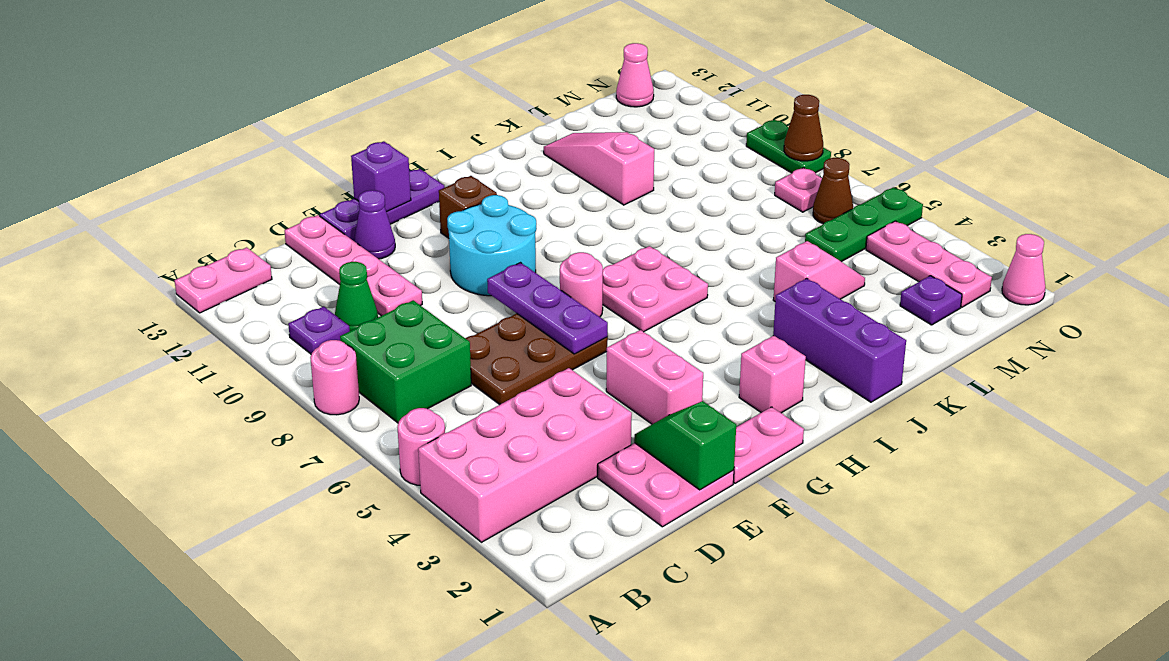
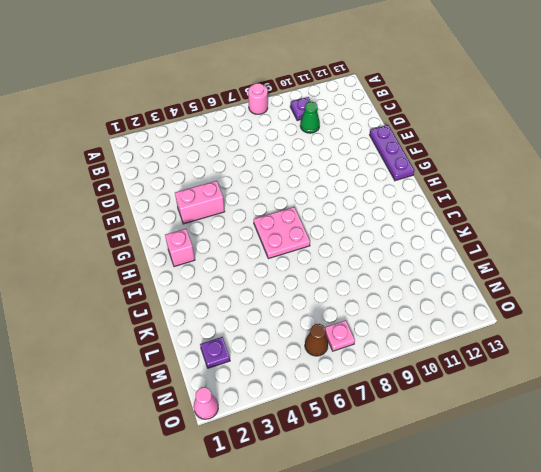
none -> pink 2x4 brick [418,368,632,542]
none -> pink 1x1 round brick [398,408,445,485]
none -> pink 1x2 plate [175,247,272,313]
none -> green 2x2 brick [340,300,471,423]

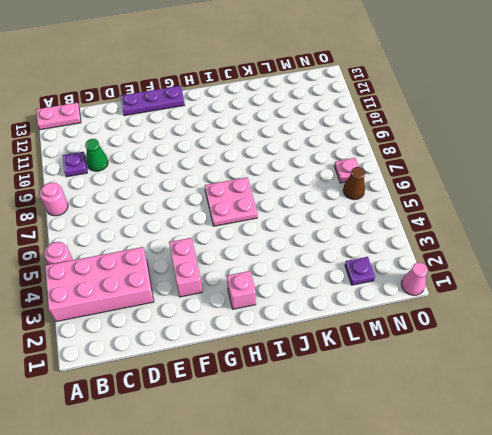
none -> green 2x2 brick [340,300,471,423]
none -> pink 2x2 plate [598,443,734,527]
none -> brown 2x3 plate [465,313,608,405]
none -> pink 1x4 plate [285,215,422,316]

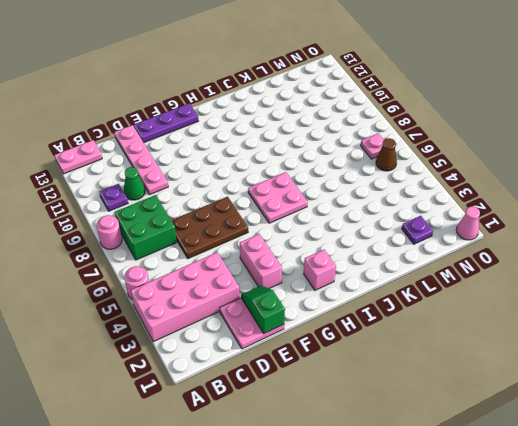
none -> purple 1x1 cone [354,190,395,259]
none -> pink 1x2 plate [733,407,804,483]
none -> cyan 2x2 round brick [447,195,537,296]
none -> pink 1x1 round brick [560,252,603,317]

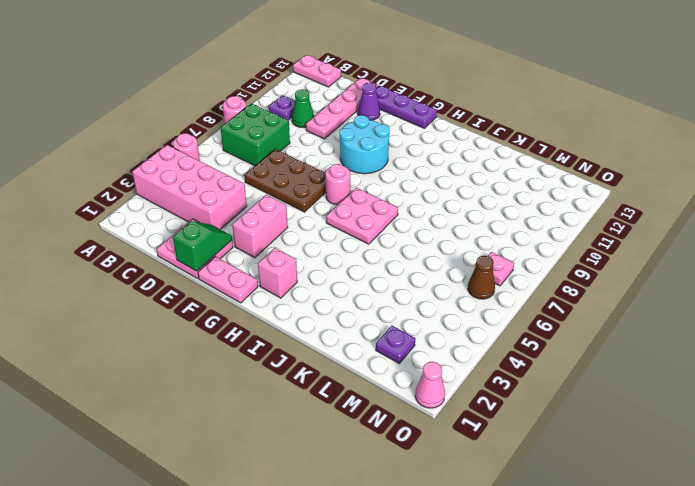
none -> brown 1x1 brick [439,176,497,238]
none -> purple 1x3 brick [773,278,906,402]
none -> pink 1x2 slope [773,241,865,301]
none -> pink 1x3 slope [544,132,654,205]

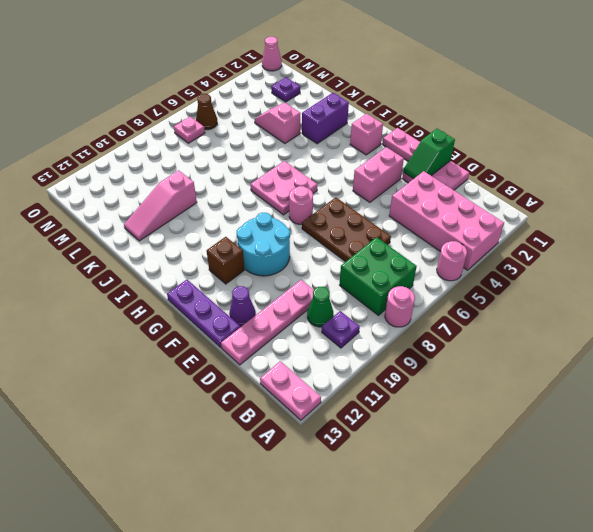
purple 1x2 brick [302,93,349,144] -> purple 1x3 brick [773,278,906,402]
none -> green 1x3 plate [805,187,923,262]
none -> pink 1x3 plate [866,221,992,307]
none -> pink 1x1 cone [616,43,654,107]
none -> green 1x2 plate [746,120,831,173]

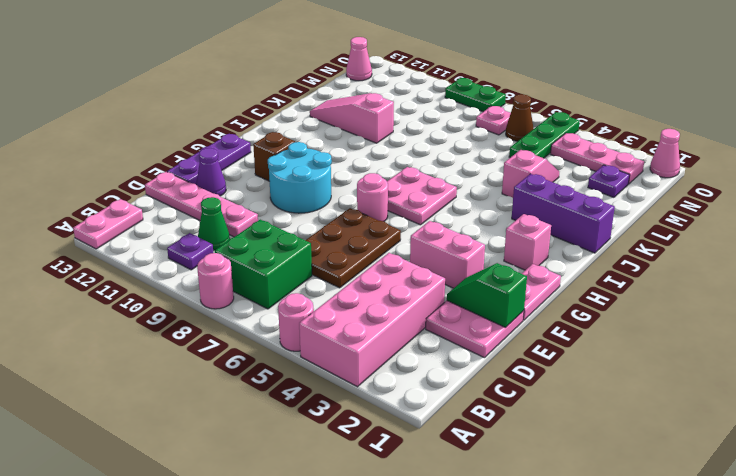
none -> purple 1x3 plate [487,263,608,354]
none -> purple 1x1 brick [351,141,411,212]
none -> brown 1x1 cone [784,95,823,161]

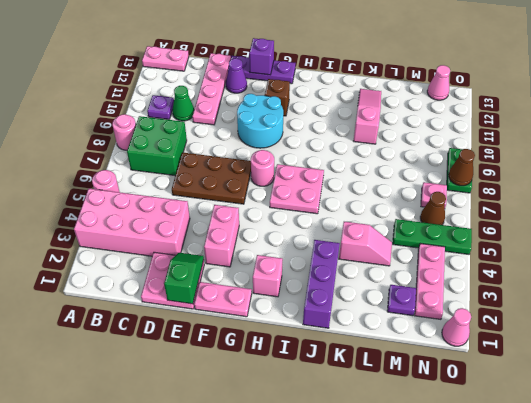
none -> purple 1x3 plate [487,263,608,354]

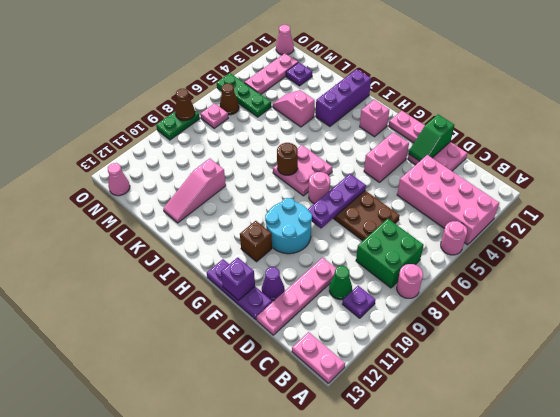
brown 1x1 round brick [277,143,298,175] -> none

